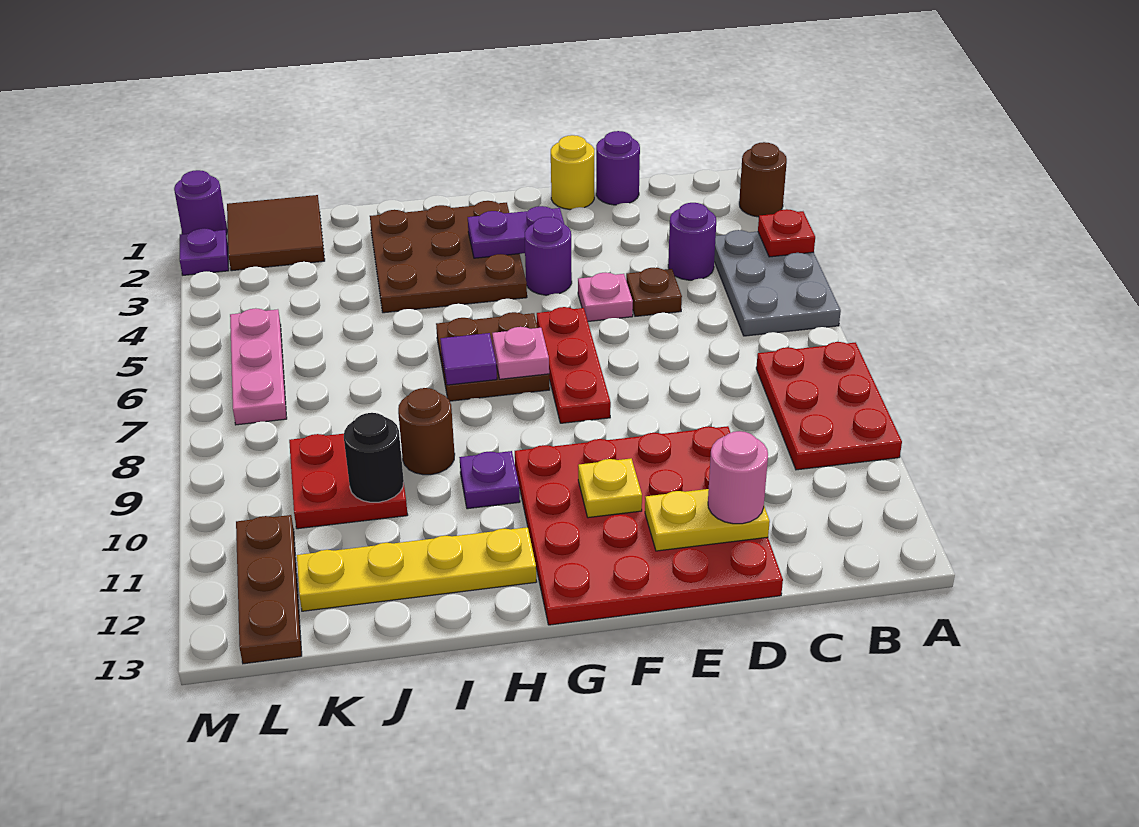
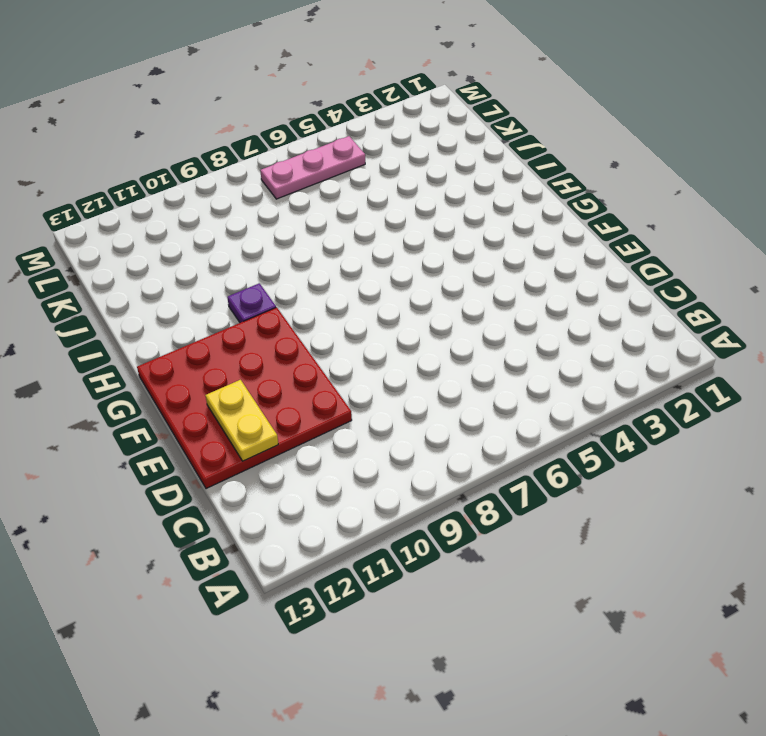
none -> brown 1x1 round brick [739,142,787,217]
none -> grey 2x3 plate [714,230,841,336]
none -> red 2x3 plate [756,342,902,470]
none -> purple 1x1 round brick [668,203,716,280]

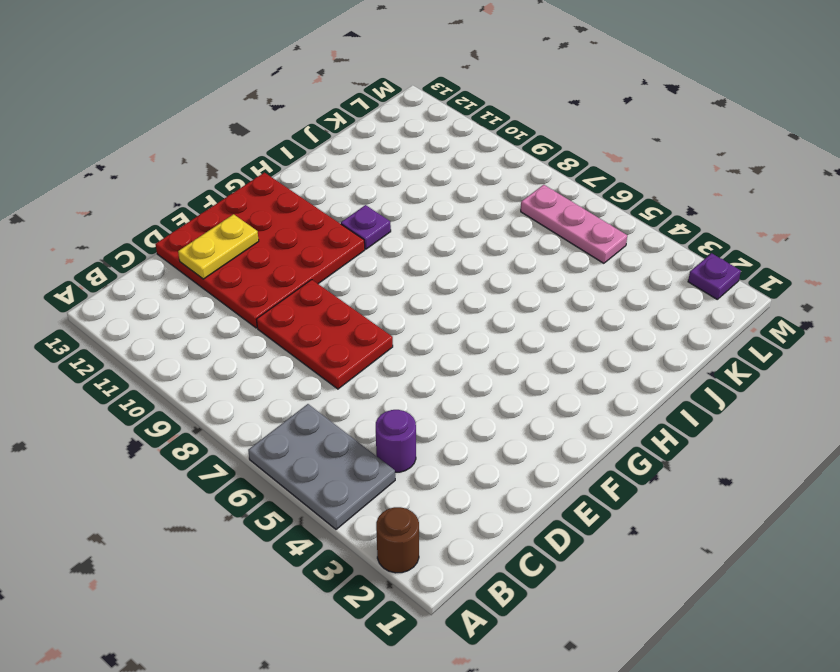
red 2x3 plate [256,280,393,389] -> red 2x3 plate moved to [756,342,902,470]
none -> purple 1x1 round brick [596,131,640,205]
none -> brown 1x1 plate [626,268,682,316]
none -> yellow 1x1 round brick [551,135,594,210]
none -> pink 1x1 plate [578,273,633,321]

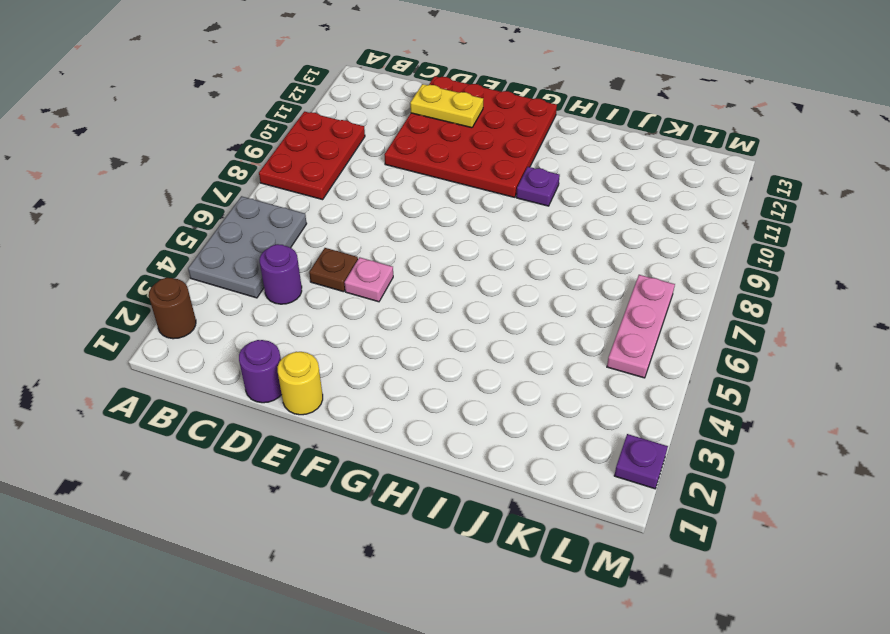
none -> purple 1x1 round brick [525,217,572,295]
none -> red 1x3 plate [537,307,611,423]
none -> brown 3x3 plate [370,201,527,313]
none -> brown 2x2 plate [436,312,550,401]

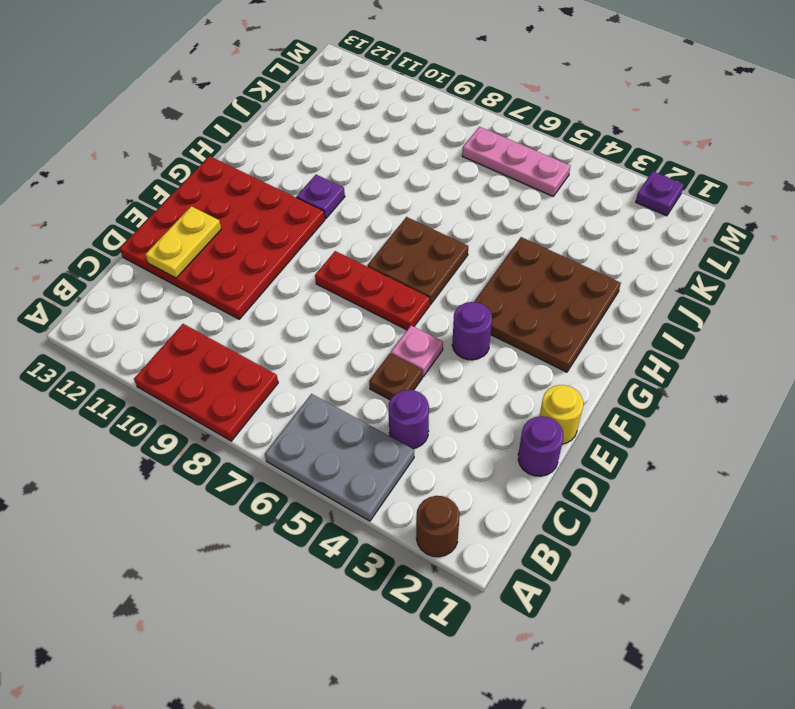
none -> yellow 1x4 plate [297,527,537,611]
none -> brown 1x1 round brick [398,388,455,475]
none -> red 2x2 plate [289,434,408,529]
none -> brown 2x2 tile [227,195,325,271]

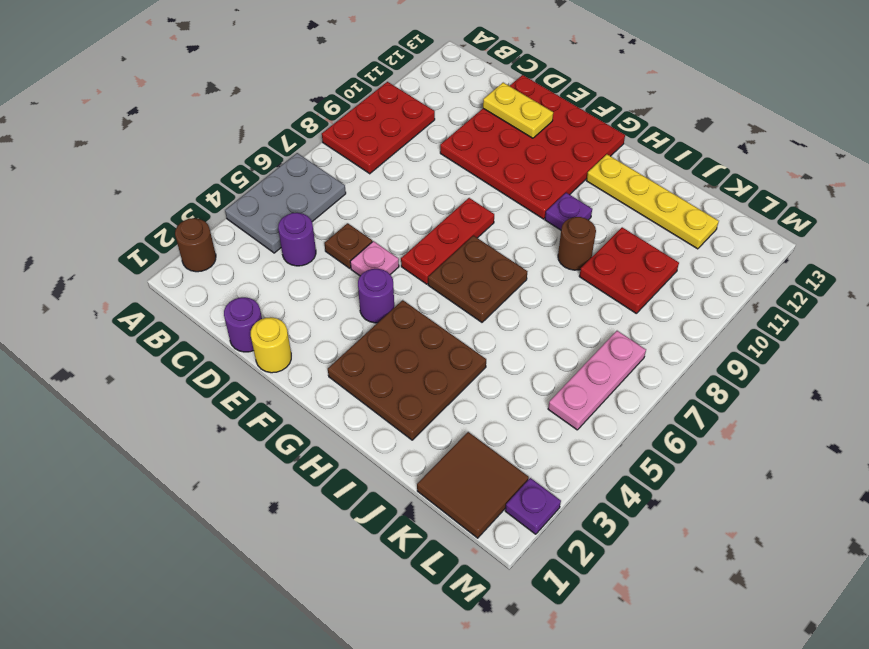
none -> brown 1x3 plate [236,515,302,664]
none -> purple 1x1 round brick [174,170,227,235]
none -> red 1x1 plate [758,209,815,257]
none -> purple 1x2 plate [468,206,564,258]

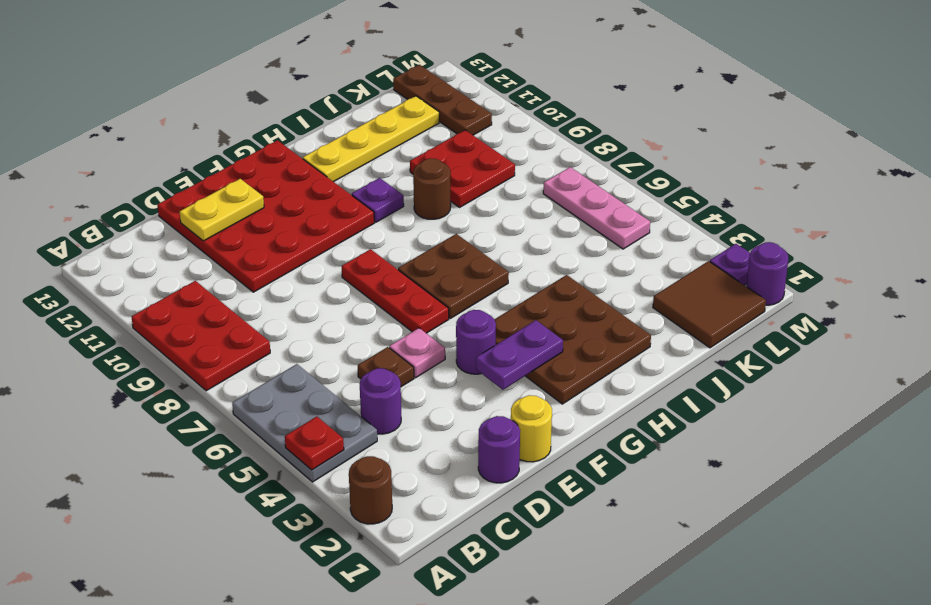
none -> yellow 1x1 plate [578,459,642,518]
none -> pink 1x1 plate [492,327,549,379]
none -> purple 1x1 tile [440,333,497,385]
none -> black 1x1 round brick [344,413,404,502]

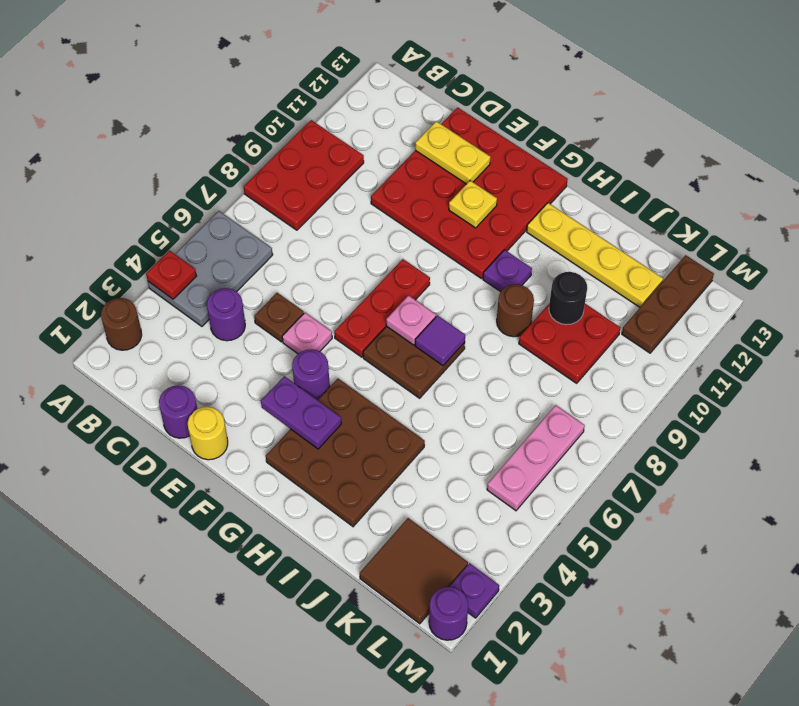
none -> pink 1x1 round brick [708,431,768,524]

